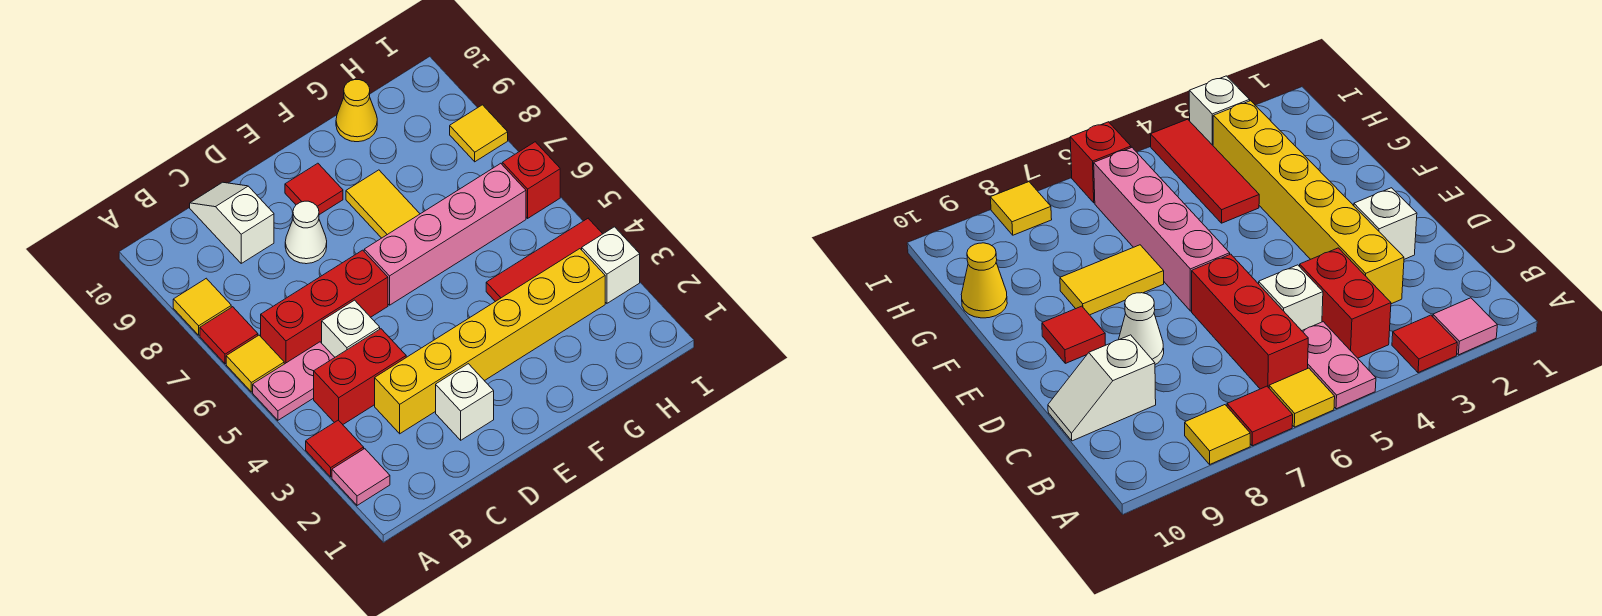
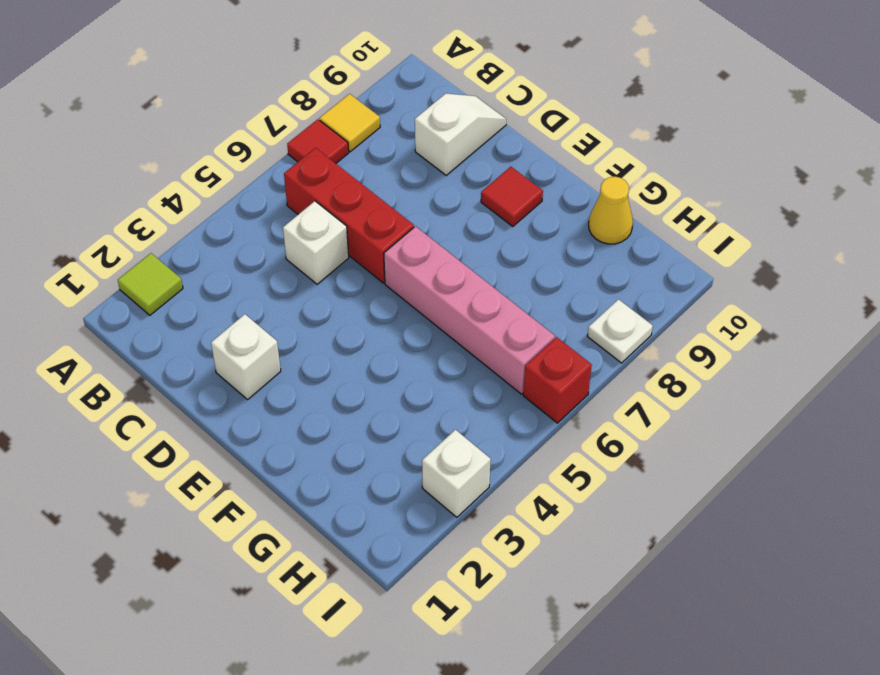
lime 1x1 tile [118,253,183,315] -> pink 1x1 tile [332,449,390,505]
white 1x1 plate [587,299,653,363] -> yellow 1x1 tile [450,105,508,162]
none -> red 1x1 tile [306,420,364,477]
none -> pink 1x2 plate [253,342,335,420]
none -> yellow 1x1 tile [226,335,284,392]

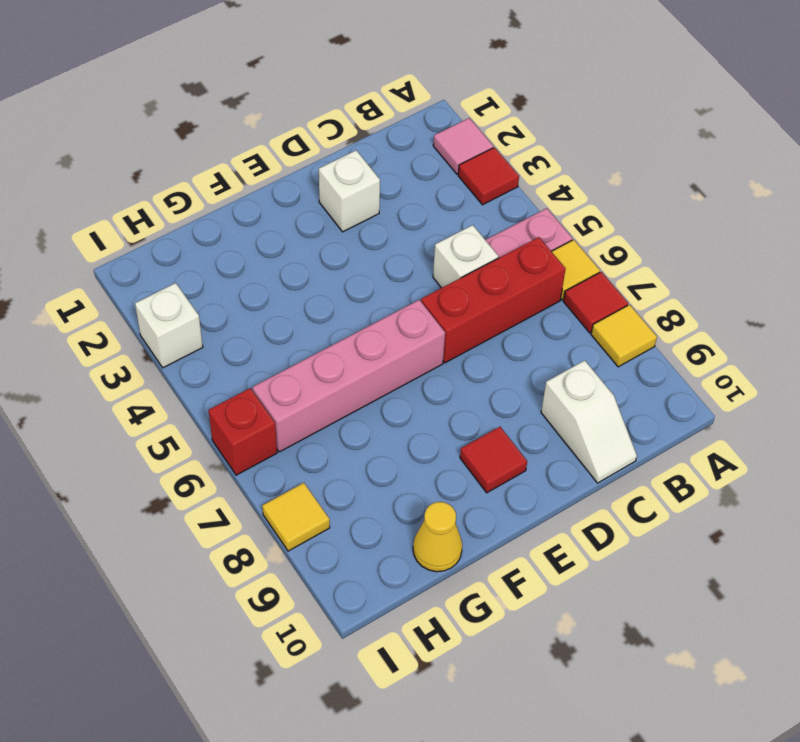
none -> red 1x2 brick [314,329,406,424]
none -> yellow 1x6 brick [375,249,605,434]
none -> white 1x1 cone [285,201,327,264]

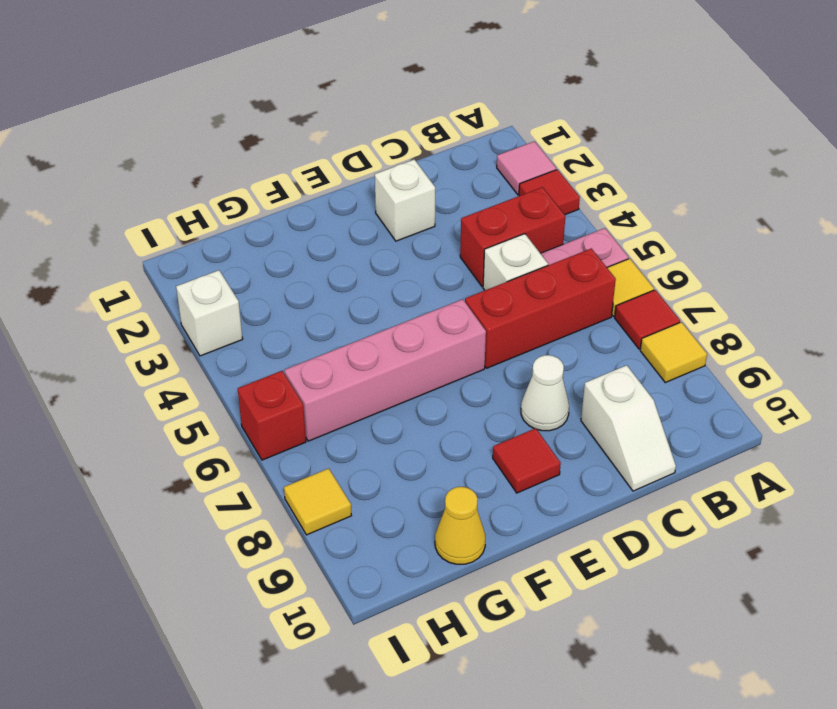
none -> yellow 1x6 brick [375,249,605,434]
none -> yellow 1x2 tile [346,170,420,238]
none -> red 1x3 tile [486,219,602,302]

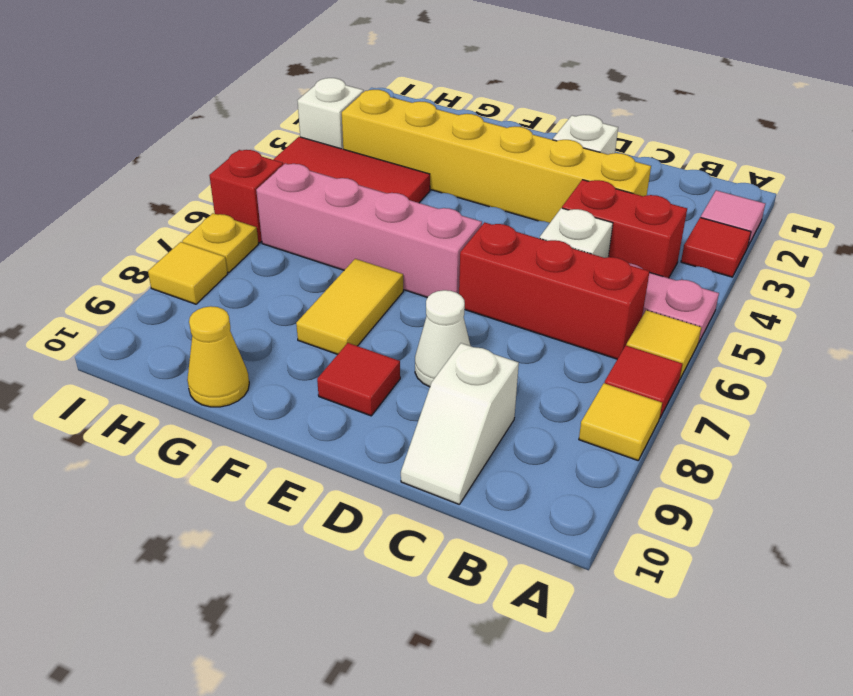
yellow 1x1 plate [182,213,258,273] -> none

